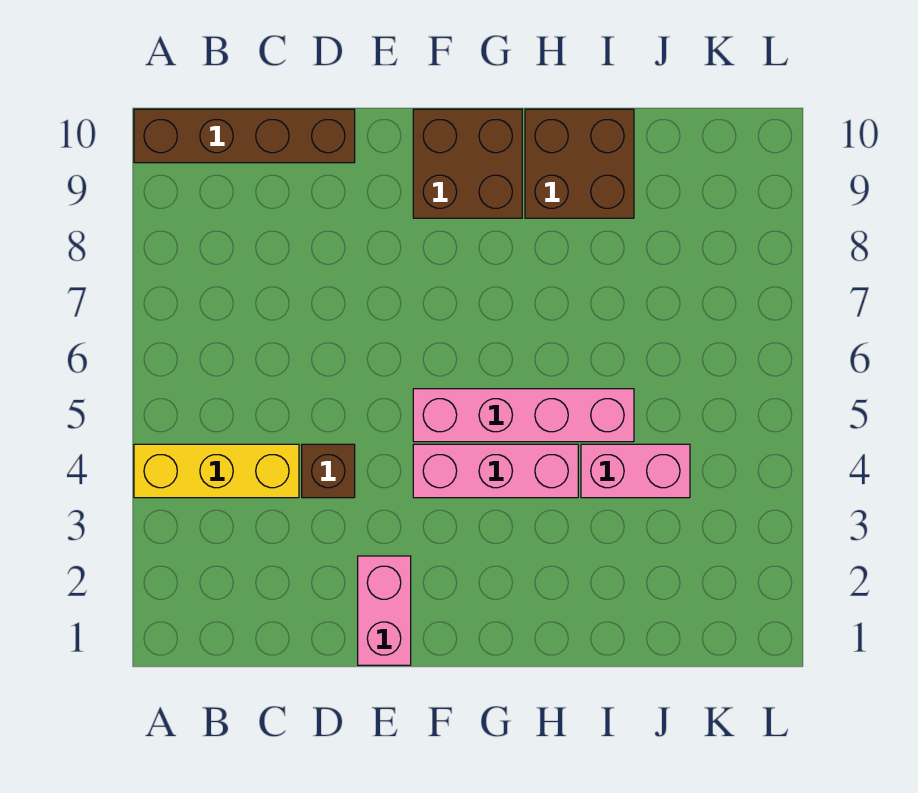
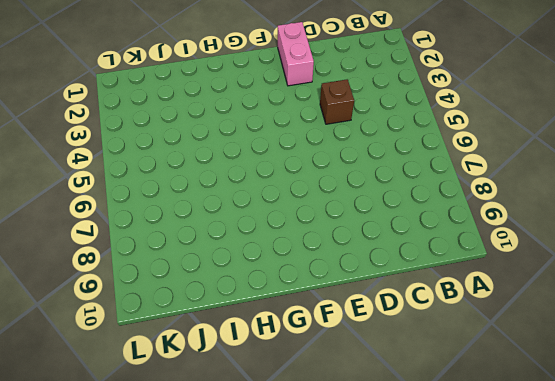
none -> yellow 1x3 brick [134,444,299,498]
none -> brown 1x4 brick [134,109,355,163]

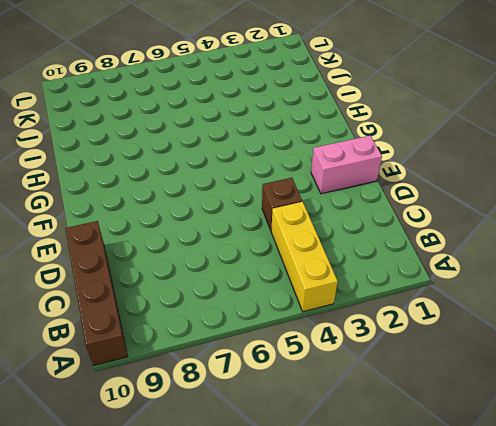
none -> pink 1x3 brick [413,444,578,498]
none -> pink 1x4 brick [413,389,634,442]

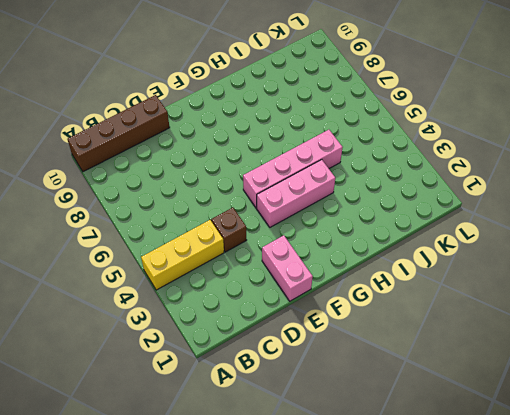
none -> brown 2x2 brick [413,109,522,218]
none -> brown 2x2 brick [525,109,634,218]

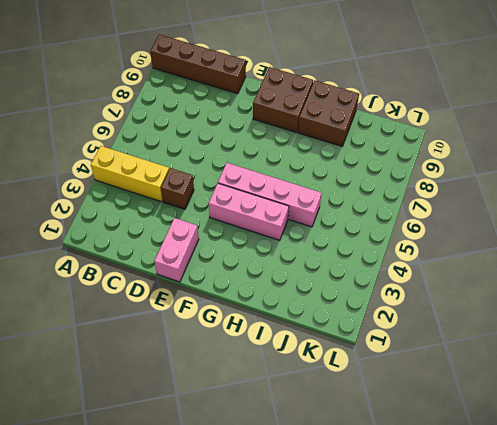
none -> pink 1x2 brick [581,444,690,498]

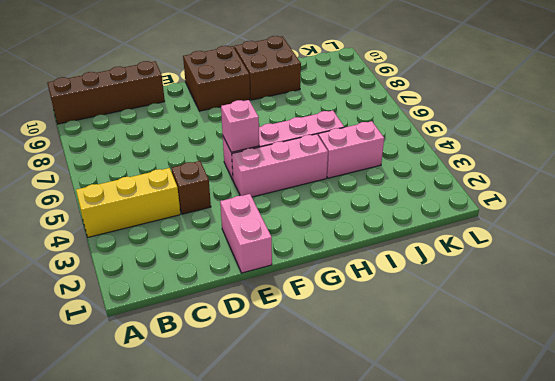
pink 1x1 brick [221,100,259,152] -> none

